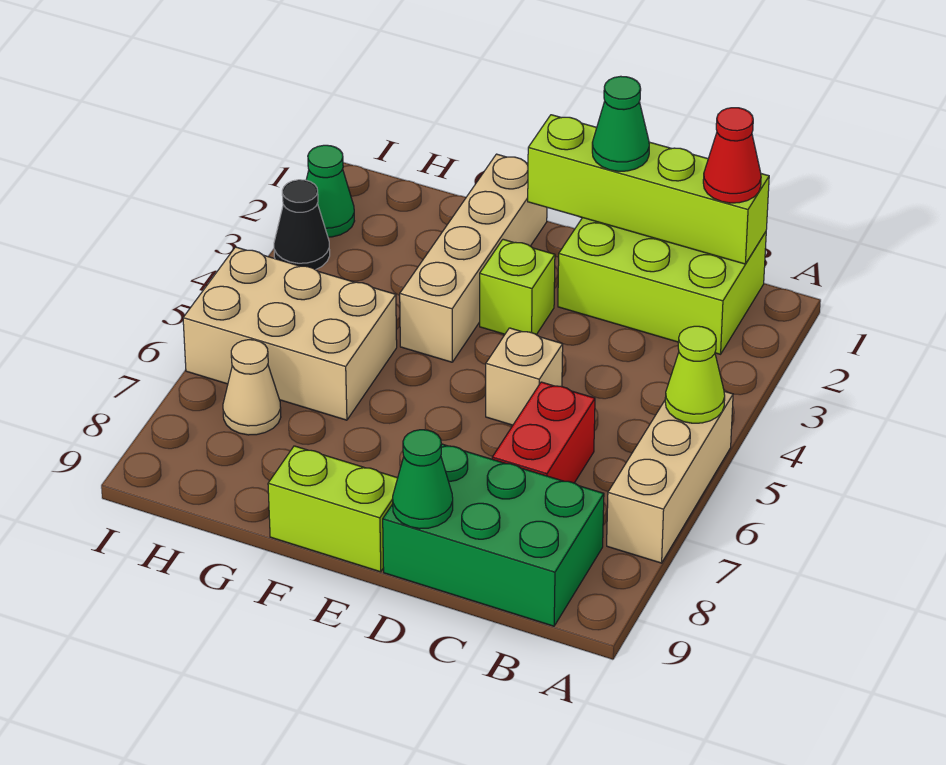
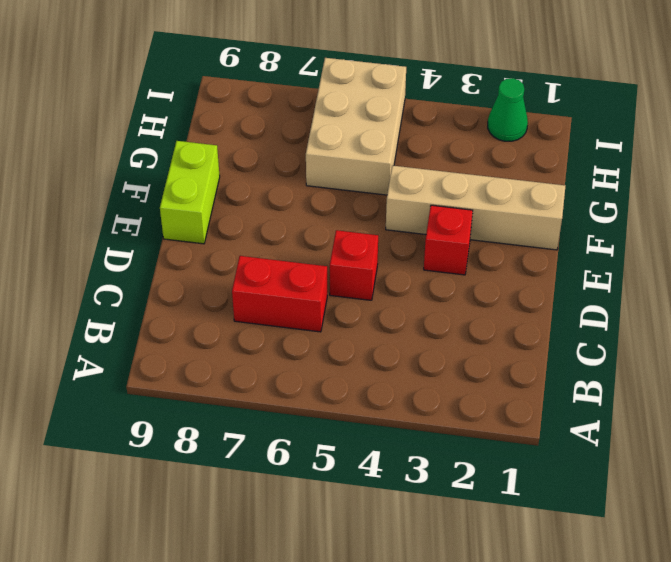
red 1x1 brick [330,230,378,300] -> tan 1x1 brick [486,328,563,425]
red 1x1 brick [424,205,473,275] -> lime 1x1 brick [480,239,555,335]
none -> tan 1x3 brick [607,391,733,563]
none -> lime 2x3 brick [558,218,766,354]
none -> green 2x3 brick [383,444,604,626]

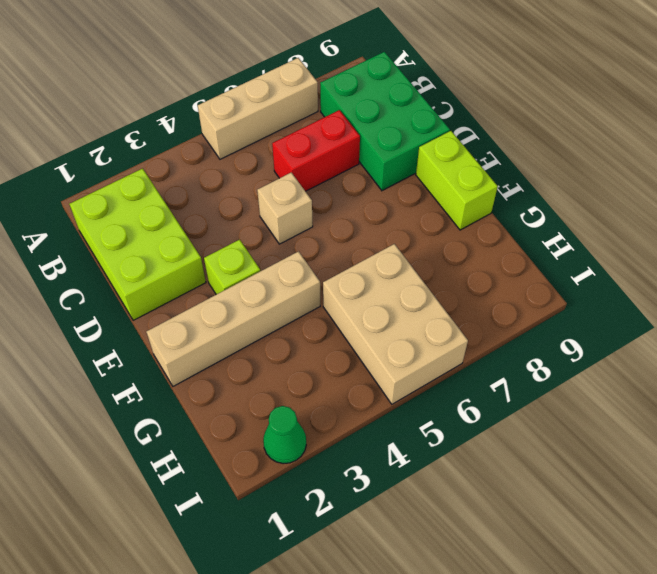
none -> tan 1x1 cone [223,340,281,435]
none -> black 1x1 cone [274,180,330,270]
none -> lime 1x1 cone [665,326,725,423]

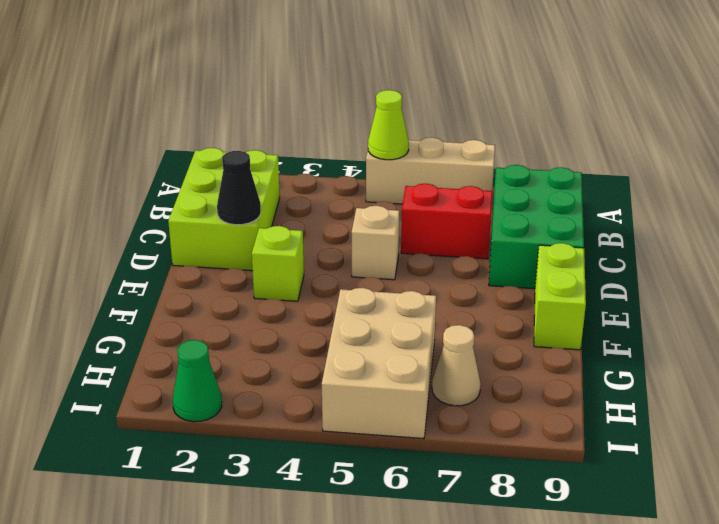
black 1x1 cone [217,151,261,225] -> black 1x1 cone moved to [274,180,330,270]
none -> tan 1x4 brick [400,154,547,362]
none -> lime 1x4 brick [528,115,769,264]
none -> green 1x1 cone [393,430,453,529]

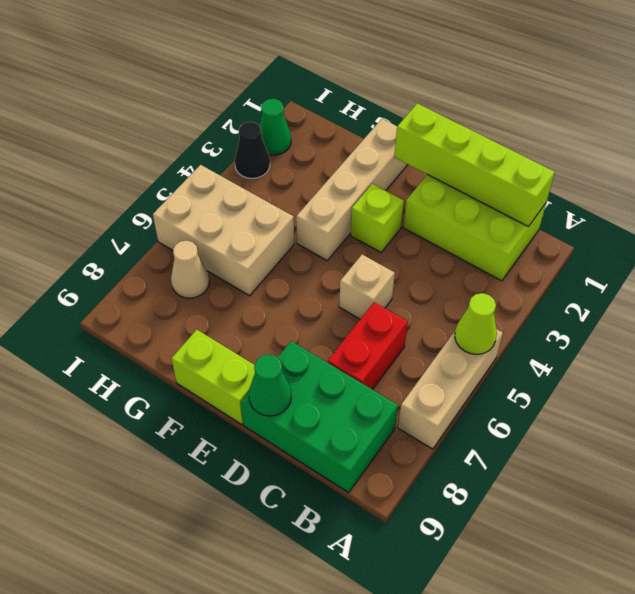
none -> red 1x1 cone [703,108,761,203]
none -> green 1x1 cone [592,76,649,171]

